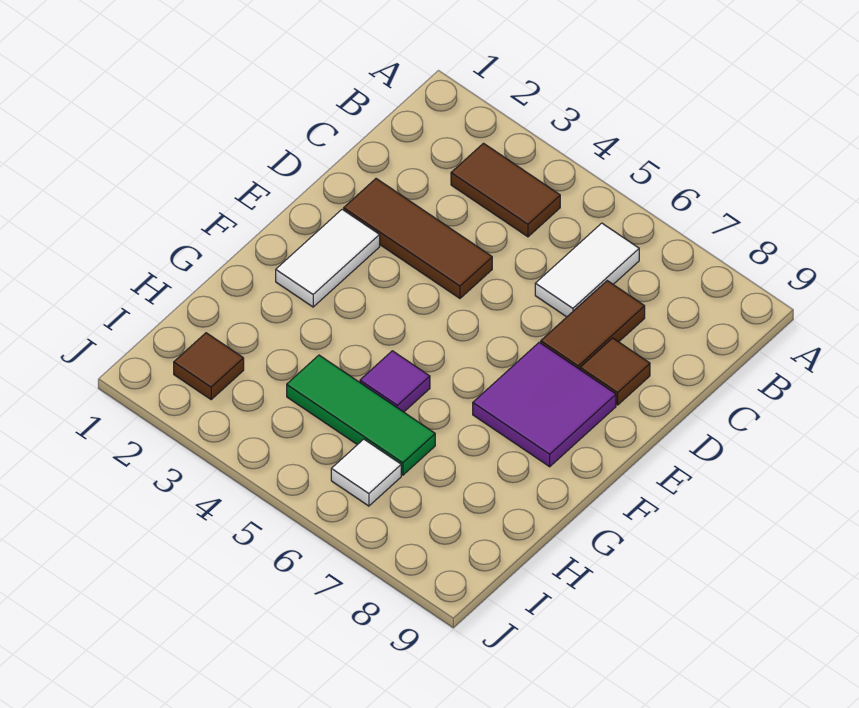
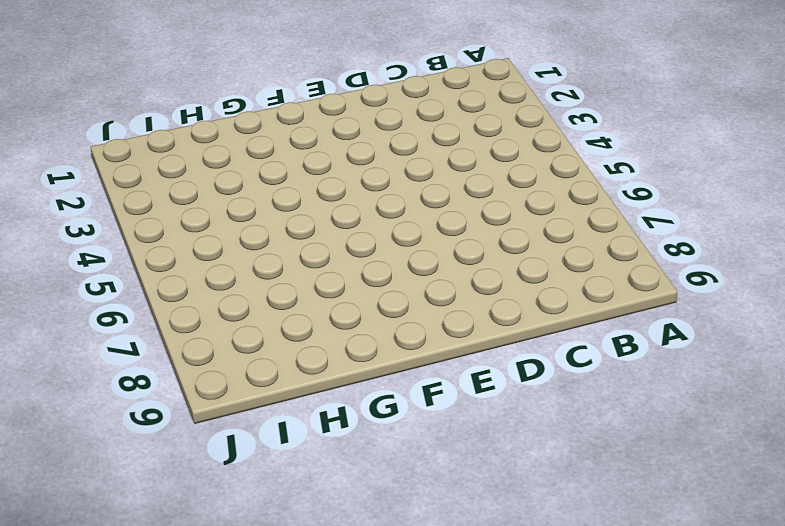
none -> brown 1x2 tile [451,143,560,237]
none -> white 1x2 tile [535,223,639,317]

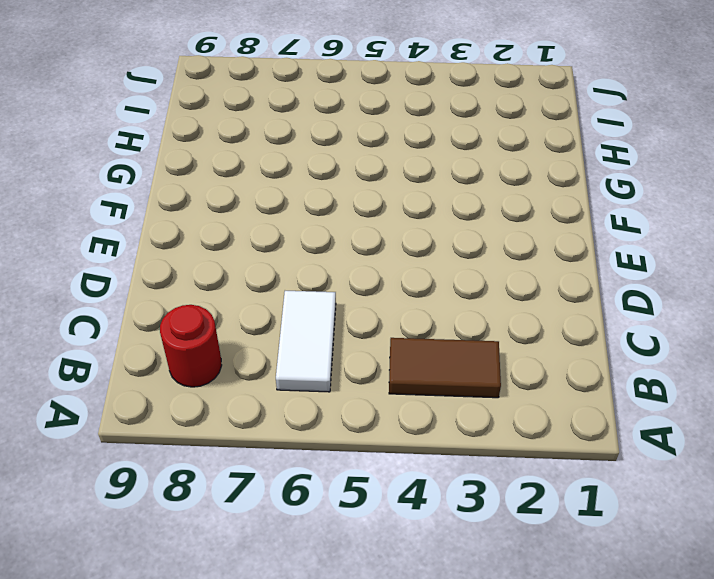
red 1x1 round brick [160,305,222,387] -> none
none -> brown 1x2 tile [541,281,645,369]
none -> brown 1x3 tile [344,179,492,298]

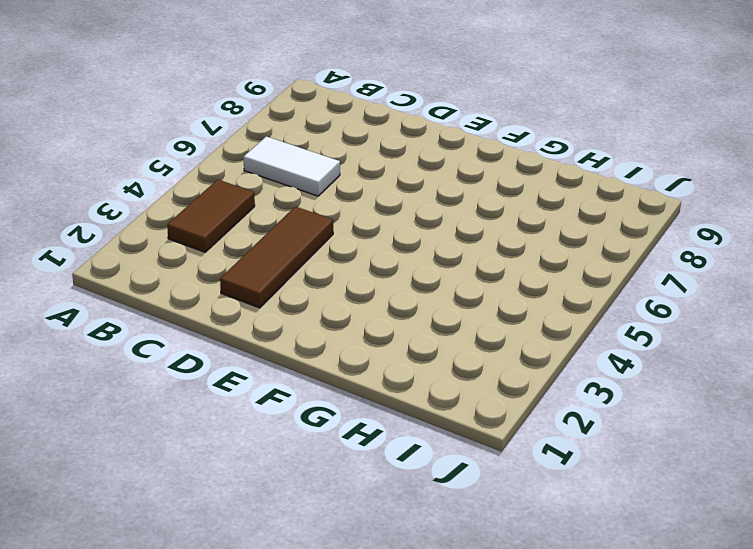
none -> brown 1x2 tile [541,281,645,369]
none -> brown 1x1 tile [580,338,650,405]

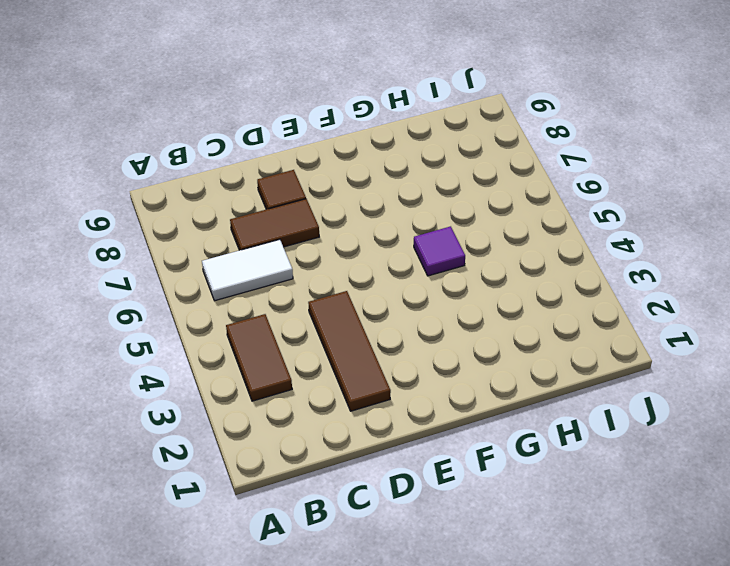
none -> white 1x2 tile [276,209,380,307]
none -> purple 2x2 tile [473,342,616,467]

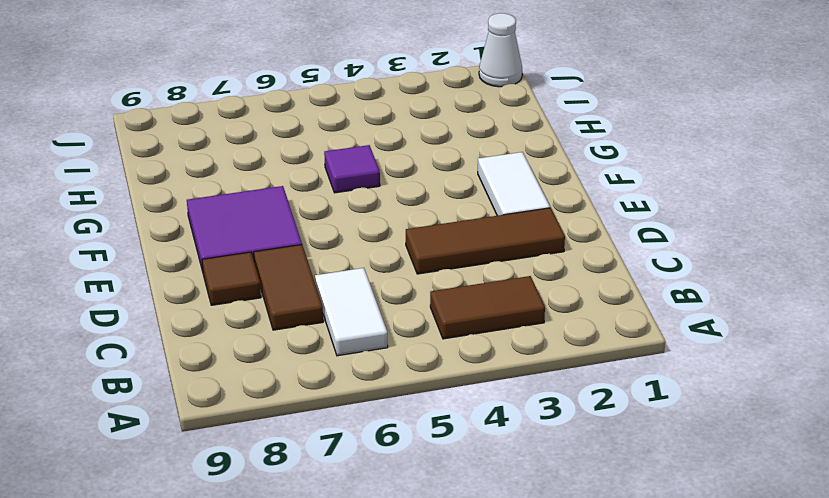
white 1x1 cone [479,13,522,87] -> none
none -> green 1x3 tile [287,355,435,475]
none -> brown 1x1 tile [174,333,244,399]

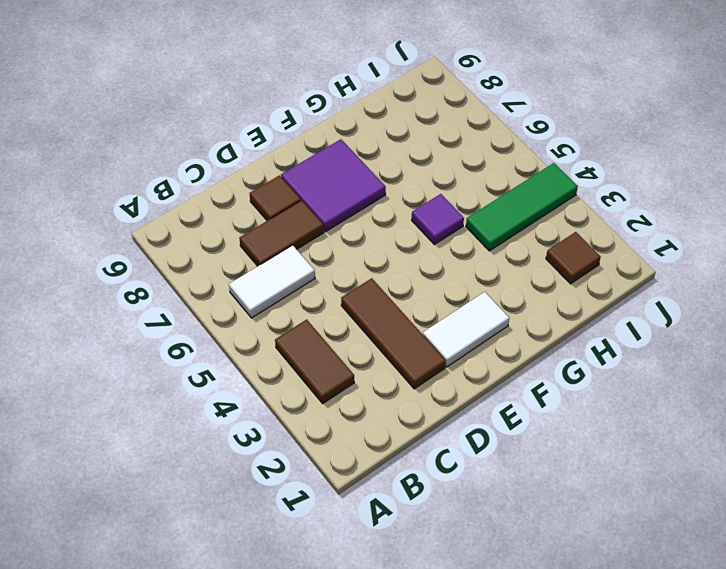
green 1x3 tile [466,163,578,251] -> green 1x3 tile turned to [287,355,435,475]
none -> white 1x1 tile [331,439,401,506]

